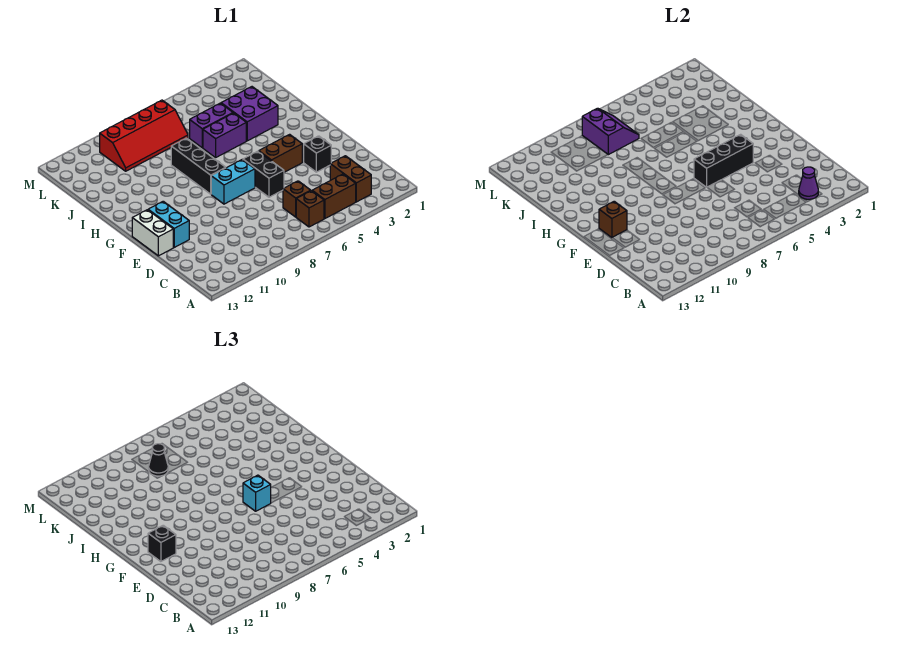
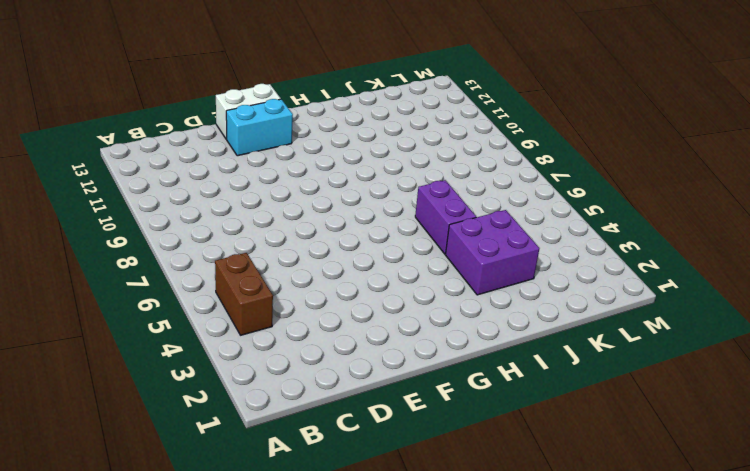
none -> brown 1x2 brick [330,156,371,202]
none -> brown 1x1 brick [296,191,324,227]
none -> brown 1x1 brick [283,181,311,217]

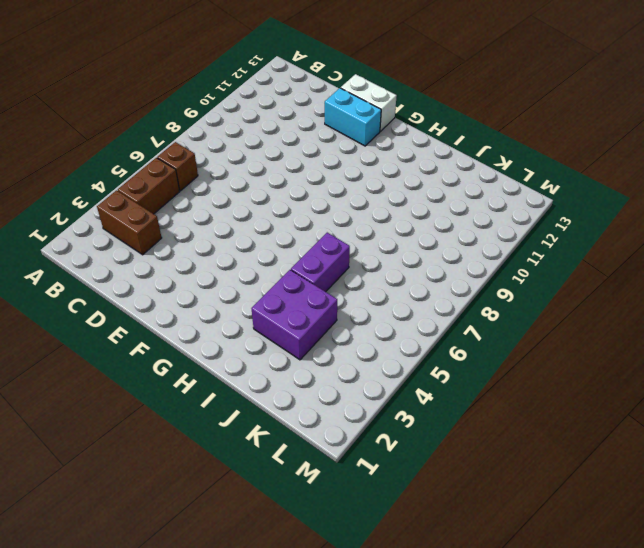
none -> brown 1x1 brick [283,181,311,217]
none -> black 1x1 brick [304,136,331,172]
none -> black 1x2 brick [243,151,284,197]

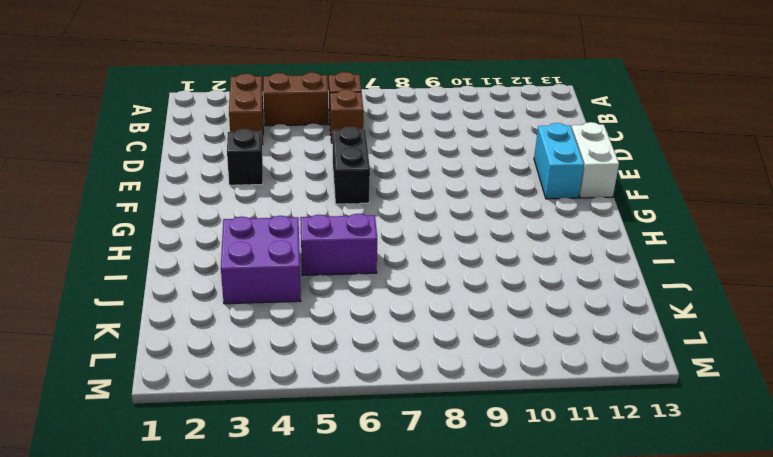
none -> brown 1x2 brick [259,134,302,172]
none -> cyan 1x2 brick [211,160,255,204]
none -> black 1x3 brick [171,138,226,194]

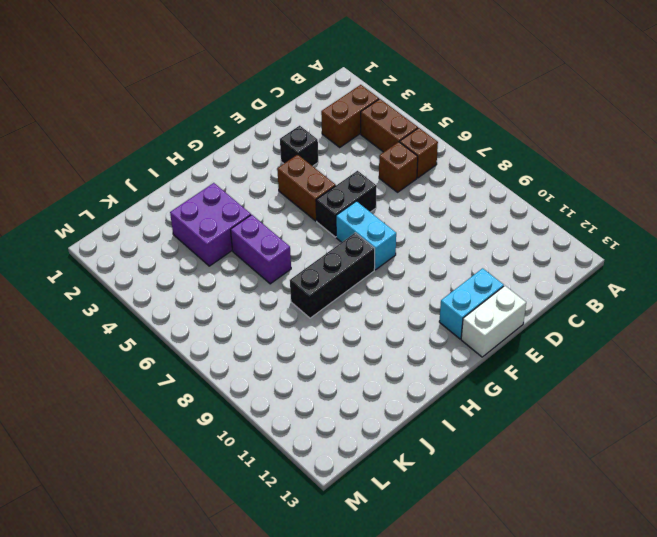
none -> purple 1x2 brick [190,103,233,148]
none -> red 2x4 slope [100,100,188,171]
none -> purple 1x1 cone [799,167,818,199]

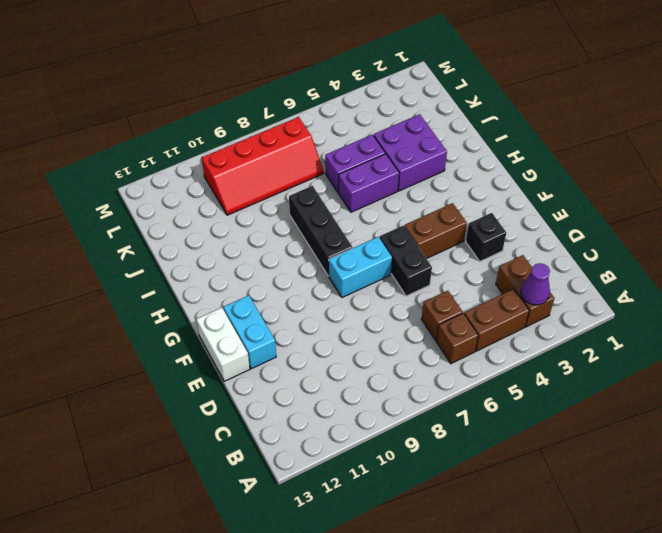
none -> black 1x3 brick [694,134,753,187]
none -> brown 1x1 brick [599,201,627,238]
none -> purple 2x2 slope [582,108,639,155]

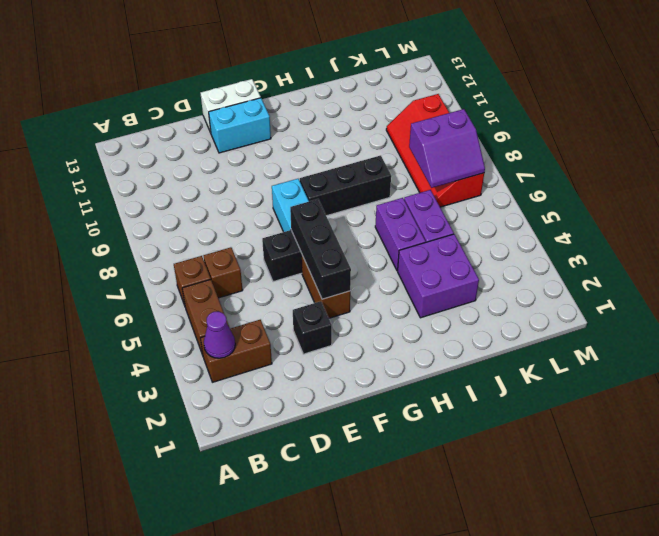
none -> brown 1x1 brick [599,201,627,238]
none -> cyan 1x1 brick [243,475,271,511]
none -> black 1x1 brick [148,525,176,562]

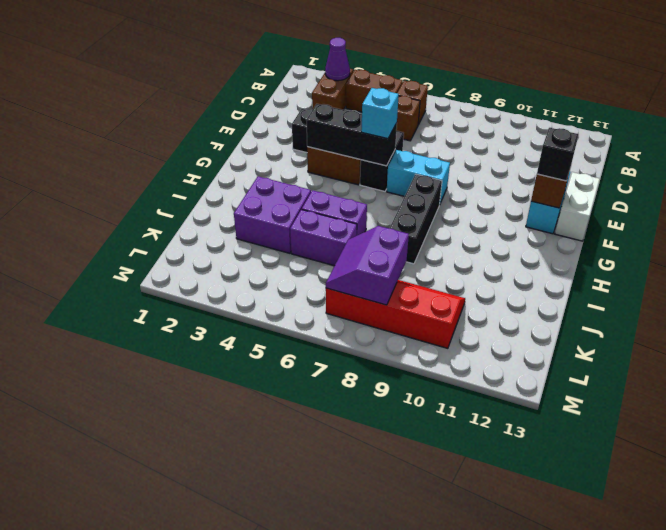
none -> black 1x1 cone [149,444,168,476]

